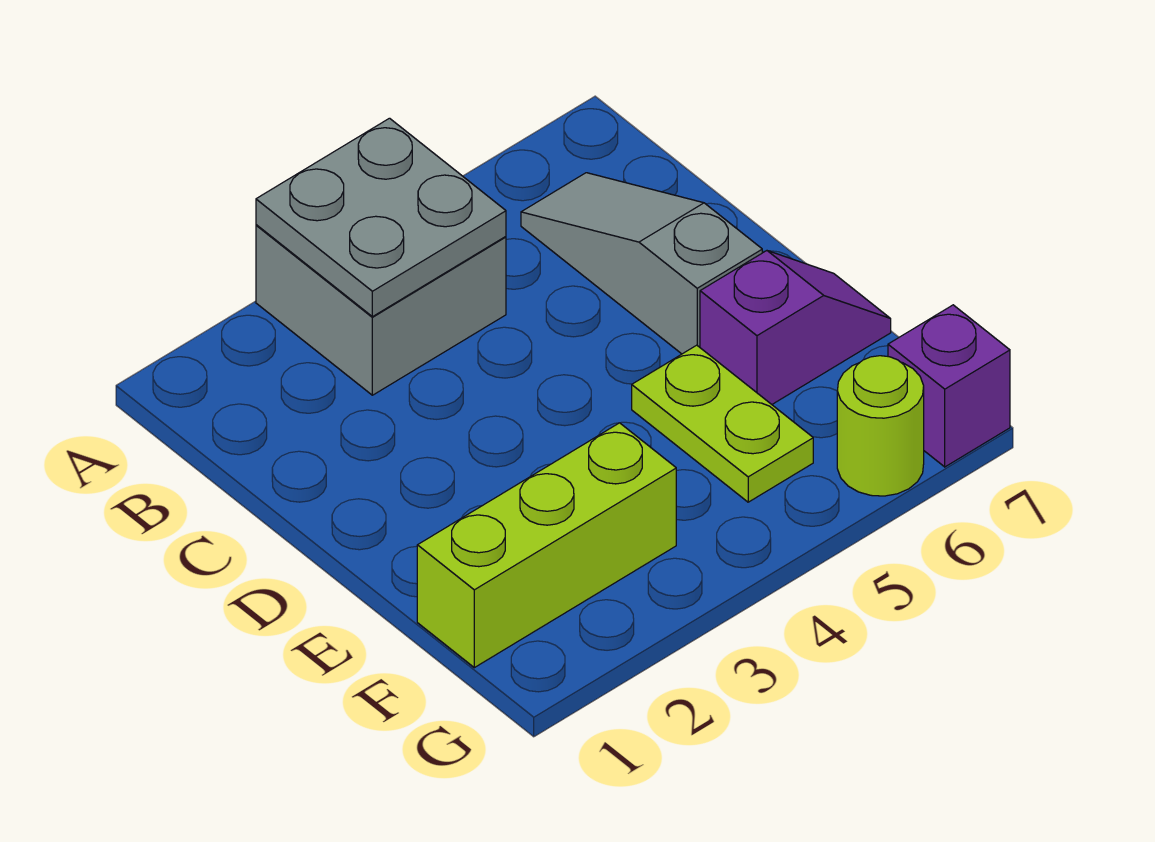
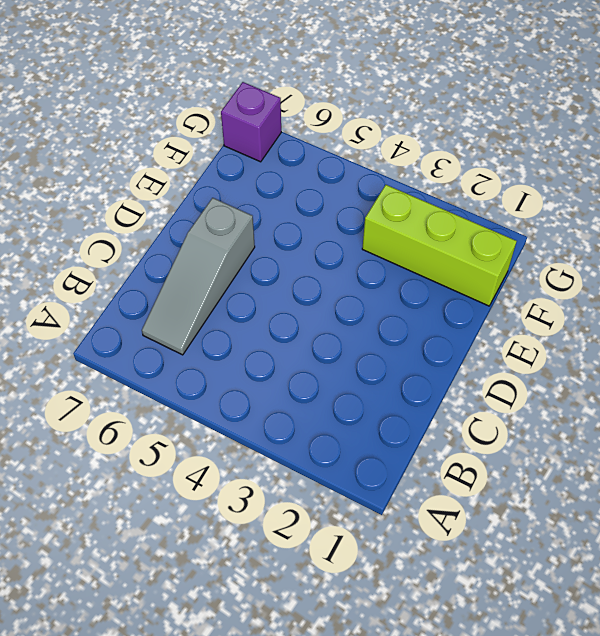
none -> grey 2x2 brick [256,225,506,395]
none -> lime 1x2 plate [632,345,813,502]

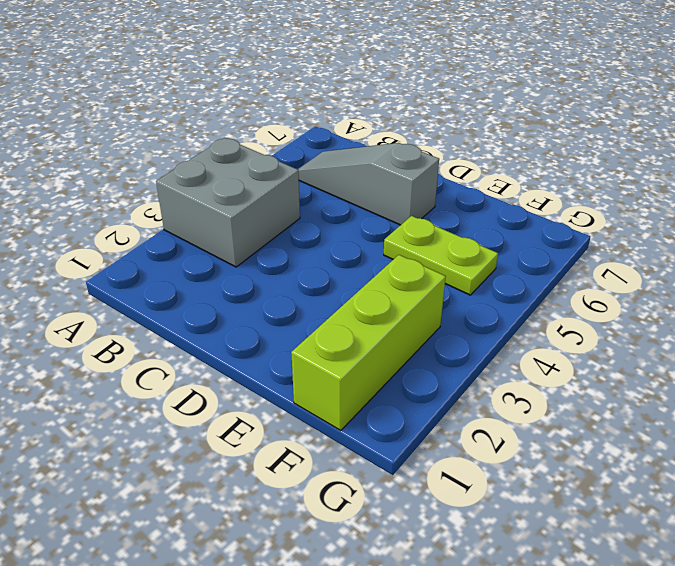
none -> purple 1x2 slope [700,251,891,404]
none -> lime 1x1 round brick [837,356,924,496]

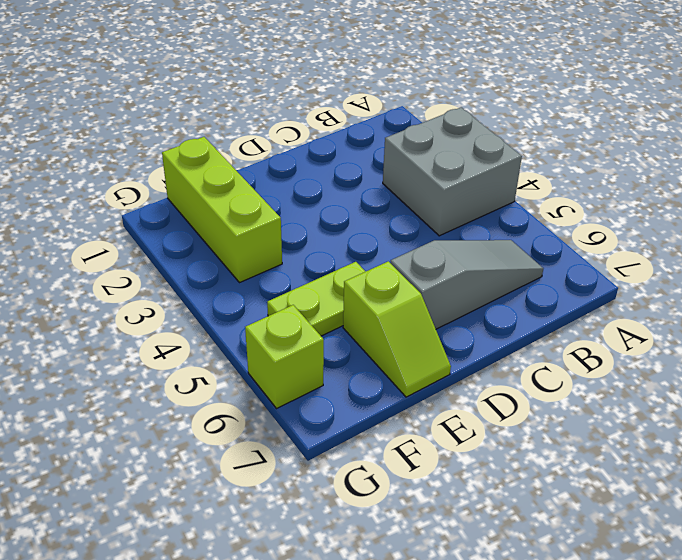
lime 1x2 slope [343,261,451,397] -> purple 1x2 slope [700,251,891,404]
lime 1x1 brick [245,305,324,408] -> lime 1x1 round brick [837,356,924,496]
none -> purple 1x1 brick [888,305,1010,467]
none -> grey 2x2 plate [256,118,506,317]

